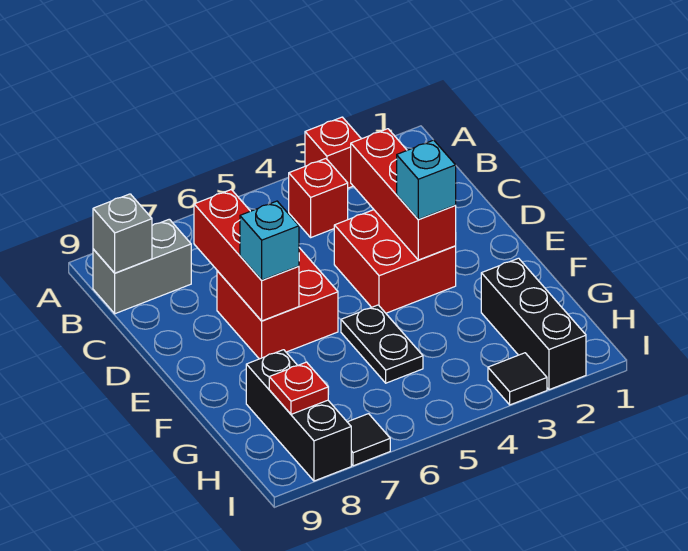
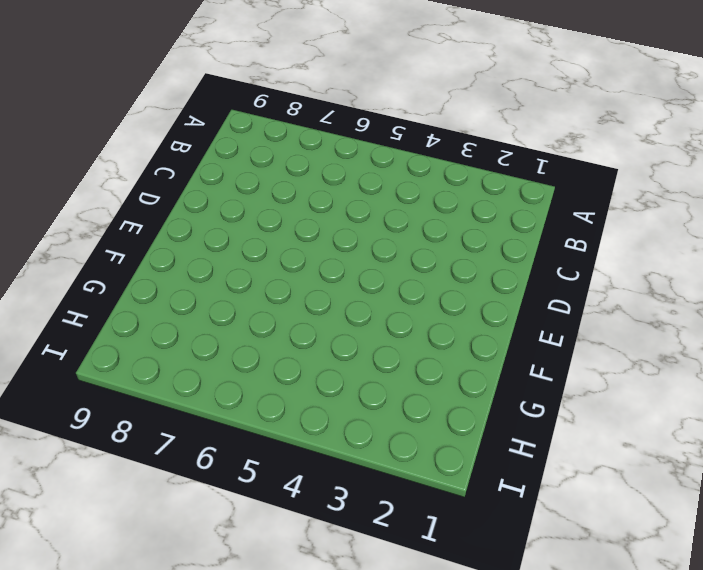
none -> red 1x1 brick [305,117,361,188]
none -> red 1x1 brick [288,159,348,237]
none -> grey 1x2 brick [93,219,191,314]

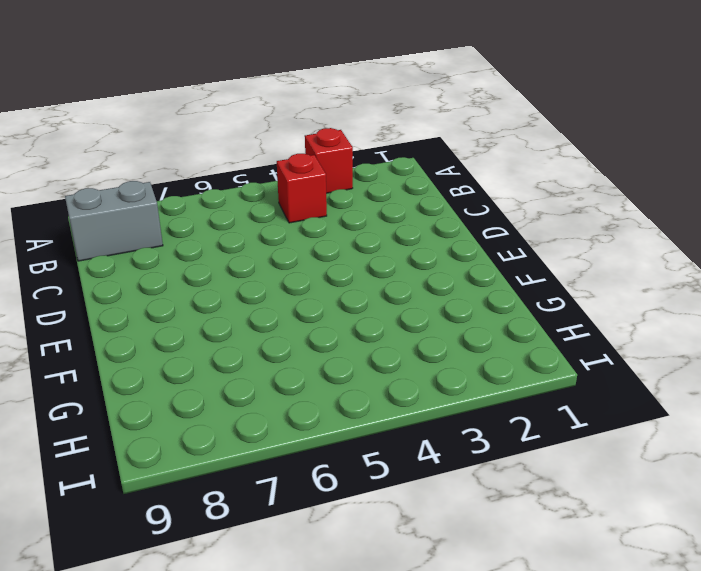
none -> red 2x2 brick [334,210,456,313]
none -> red 2x2 brick [217,248,338,359]
none -> black 1x2 plate [341,305,423,383]

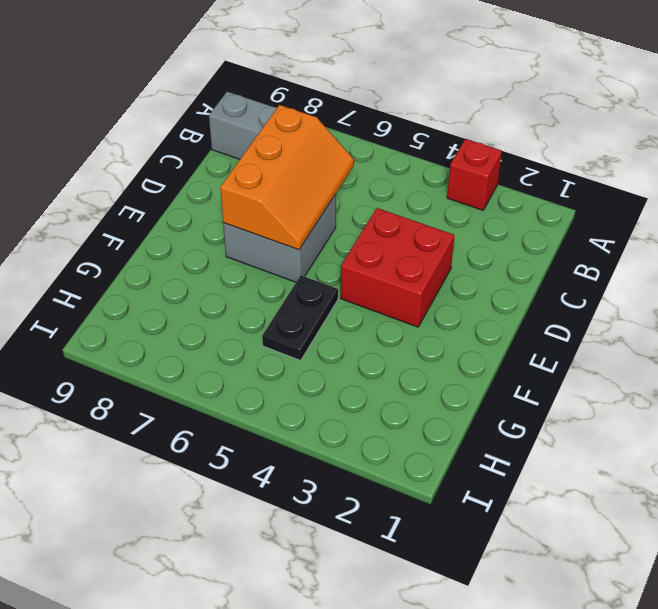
orange 2x3 slope [220,105,354,250] -> red 1x3 brick [194,190,299,321]
grey 2x2 brick [223,194,336,282] -> red 2x2 brick [217,248,338,359]
none -> red 1x1 brick [288,159,348,237]
none -> black 1x3 brick [481,258,586,390]
none -> black 1x3 brick [246,350,351,481]

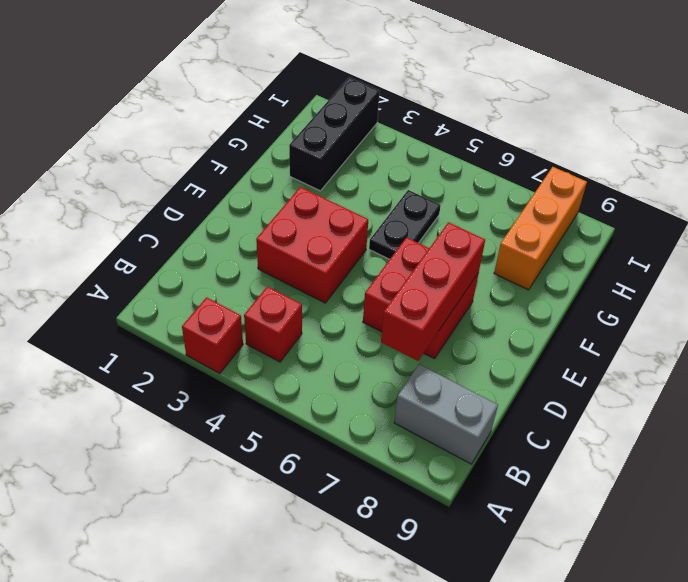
orange 1x3 brick [494,167,587,290] -> black 1x3 brick [246,350,351,481]
none -> black 1x1 tile [488,353,547,405]
none -> black 1x1 tile [348,414,390,466]
none -> grey 1x1 brick [93,194,152,273]

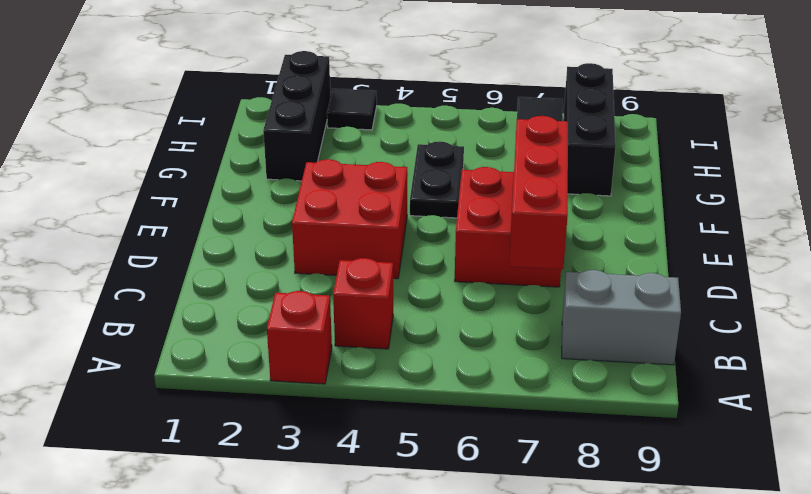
none -> grey 1x1 brick [93,194,152,273]
none -> red 1x3 brick [351,129,456,260]
none -> red 1x1 plate [269,362,328,414]

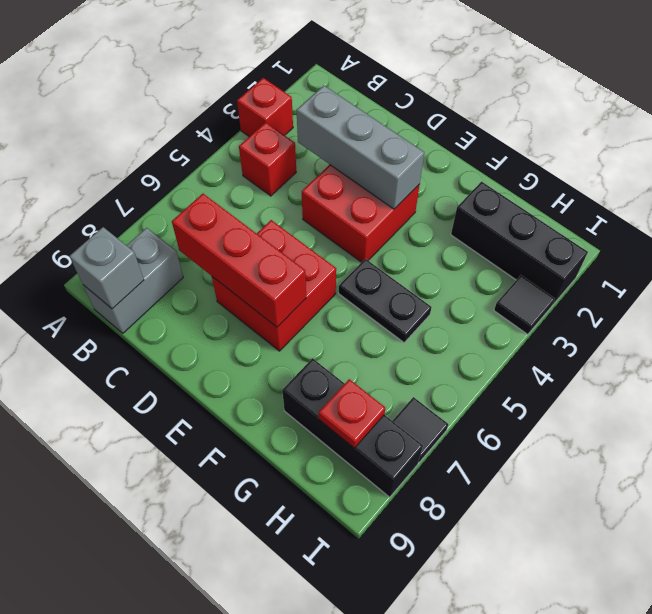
grey 1x3 brick [297,86,424,209] -> red 1x3 brick [351,129,456,260]
none -> cyan 1x1 brick [397,140,456,219]
none -> cyan 1x1 brick [240,201,299,280]

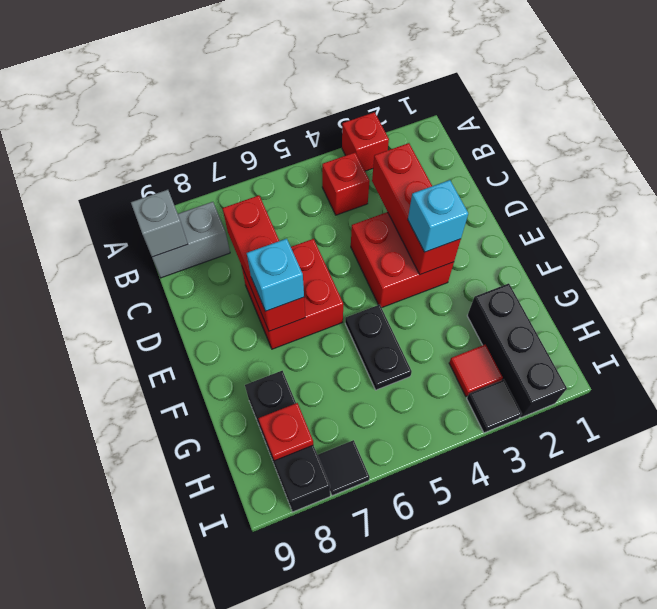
red 1x1 tile [449,345,503,396] -> none

